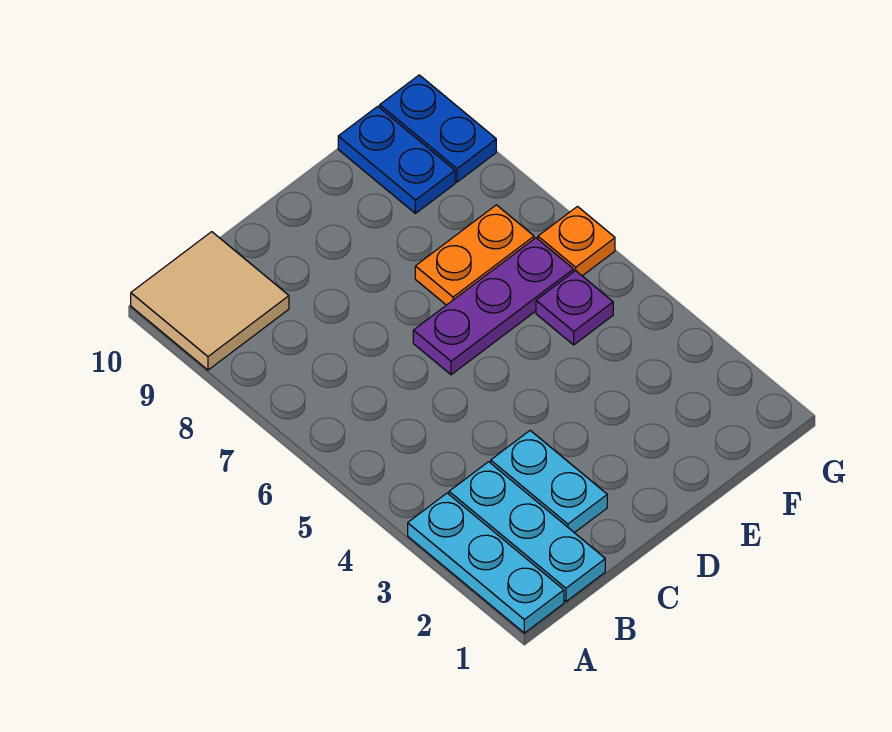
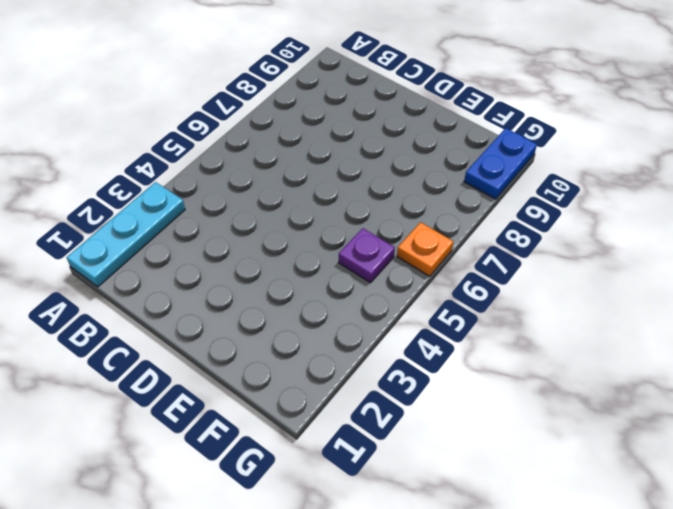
none -> tan 2x2 tile [131,232,289,370]
none -> cyan 1x3 plate [449,462,605,602]

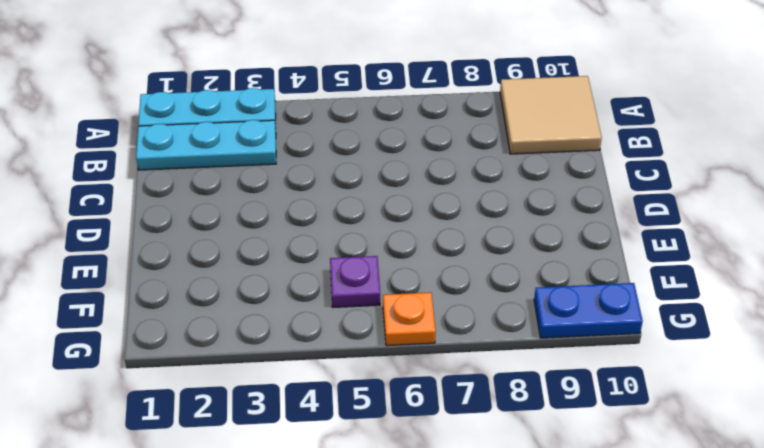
none -> cyan 1x2 plate [491,431,607,533]
none -> purple 1x3 plate [413,238,574,375]

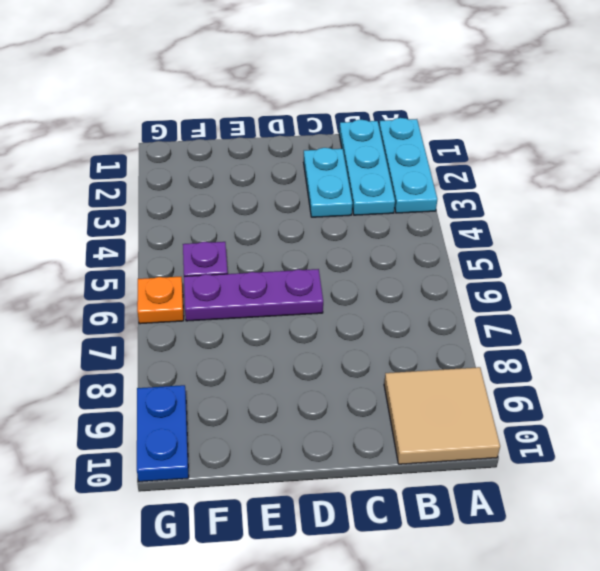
none -> orange 1x2 plate [415,205,534,305]
none -> blue 1x2 plate [338,106,455,213]

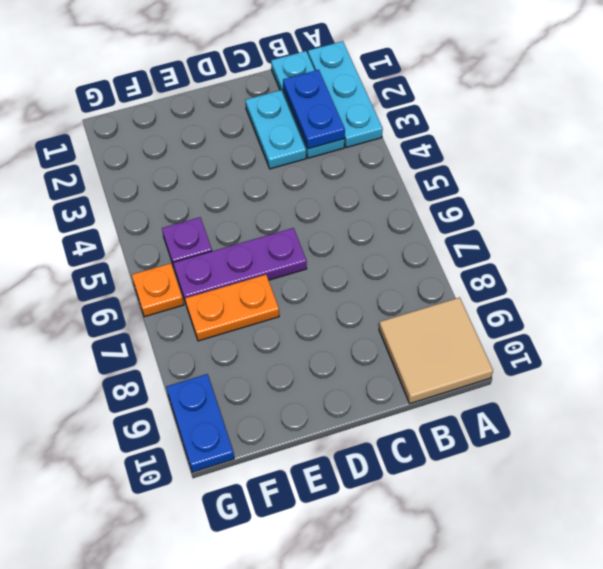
blue 1x2 plate [283,70,345,149] -> blue 1x2 plate moved to [338,106,455,213]

